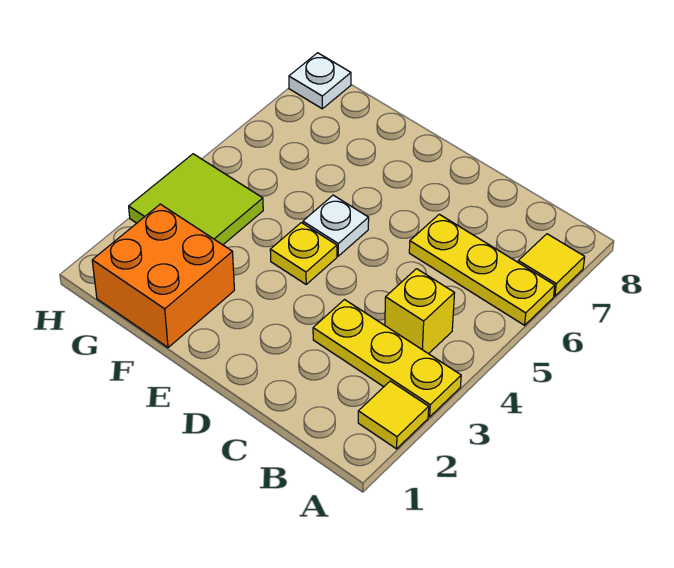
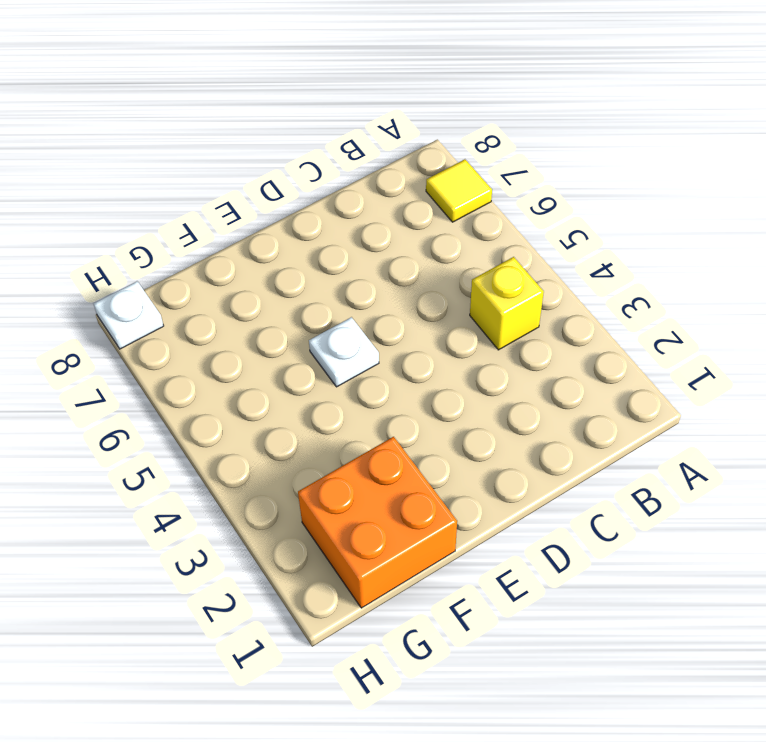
none -> yellow 1x1 tile [358,381,429,449]
none -> yellow 1x3 plate [313,300,461,417]

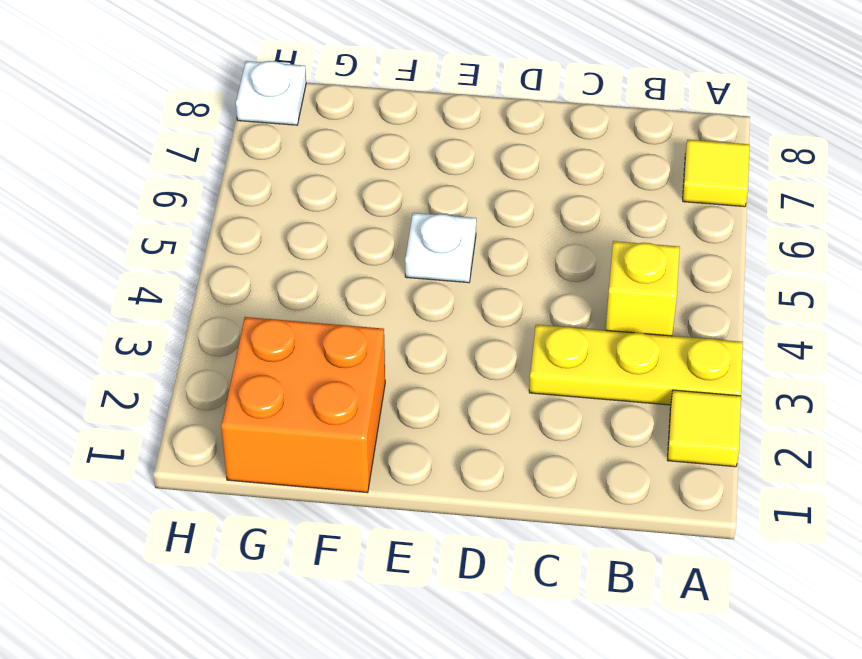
none -> yellow 1x3 plate [409,214,555,325]
none -> yellow 1x1 plate [270,223,337,284]

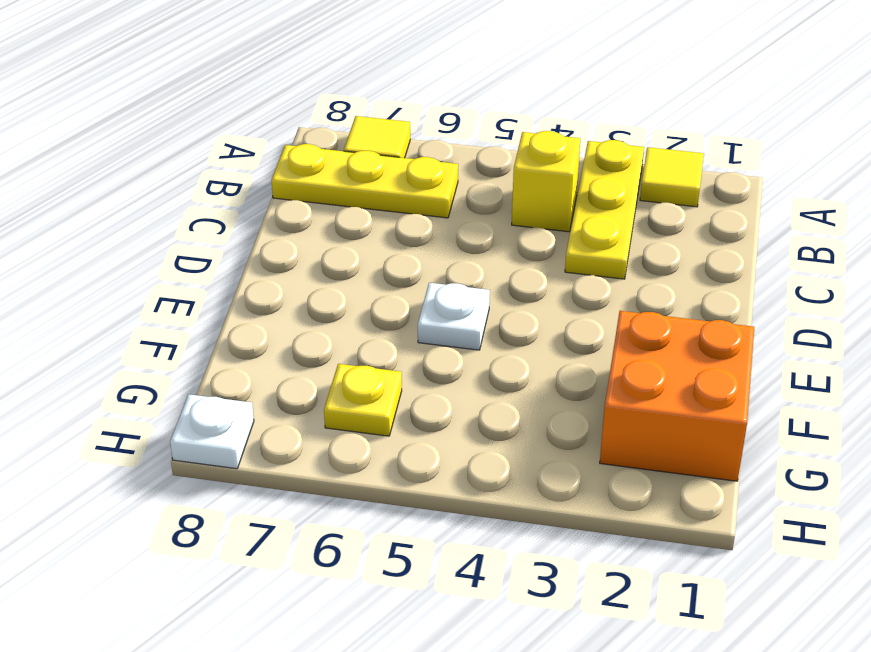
yellow 1x3 plate [272,144,458,218] -> yellow 1x3 plate turned to [409,214,555,325]
yellow 1x1 plate [324,364,402,436] -> yellow 1x1 plate moved to [270,223,337,284]
none -> lime 2x2 tile [129,154,263,245]

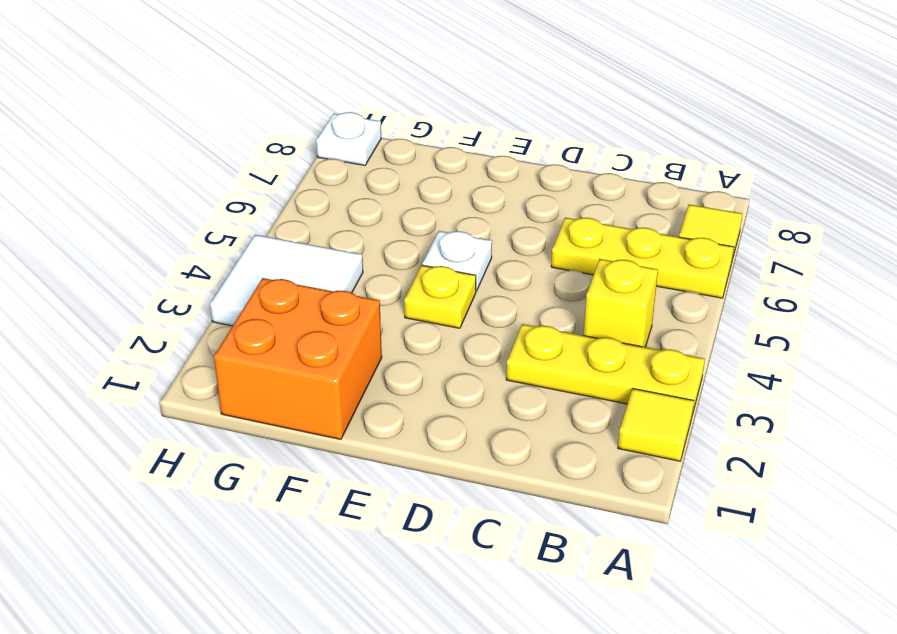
white 2x2 tile [210,235,363,326] -> lime 2x2 tile [129,154,263,245]

